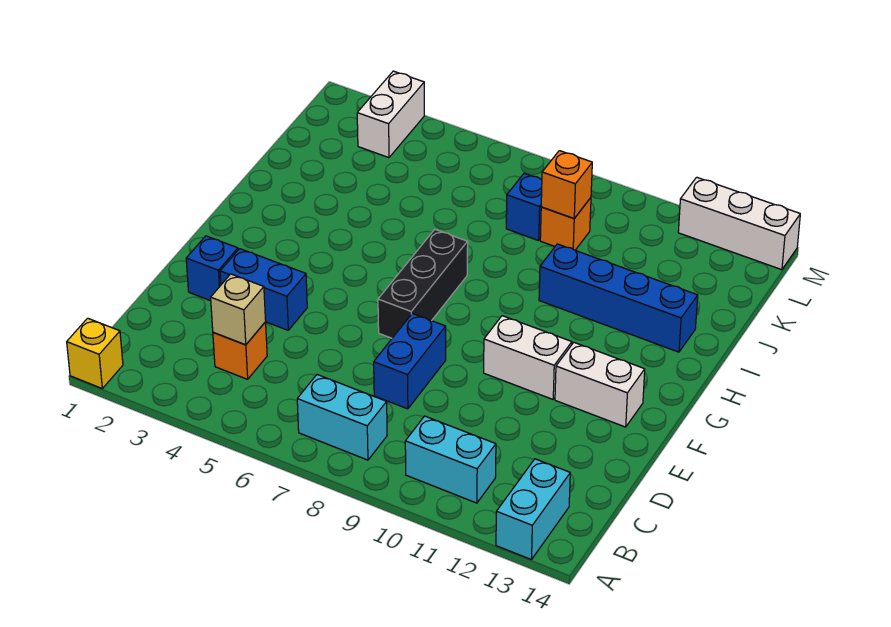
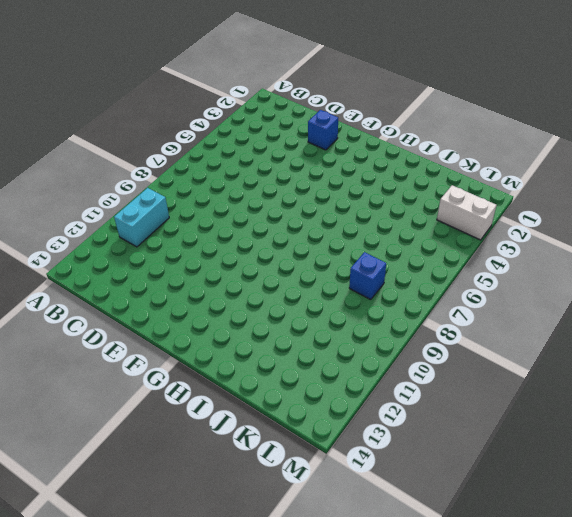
none -> yellow 1x1 brick [67,318,123,388]
none -> cyan 1x2 brick [496,459,570,560]
none -> cyan 1x2 brick [297,375,387,460]

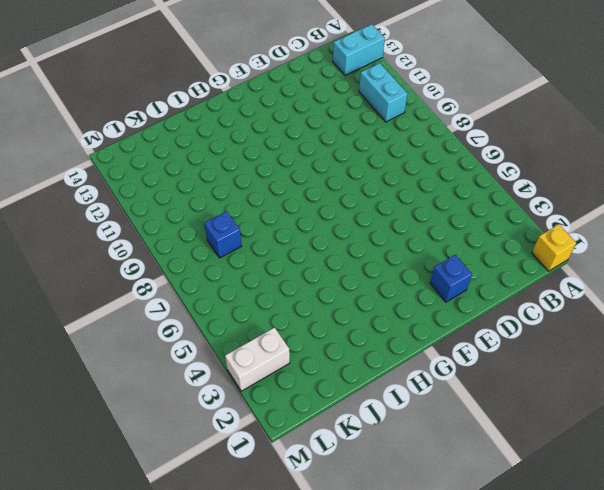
none -> cyan 1x2 brick [297,375,387,460]
none -> orange 1x1 brick [213,322,267,379]
none -> blue 1x2 brick [374,314,446,409]

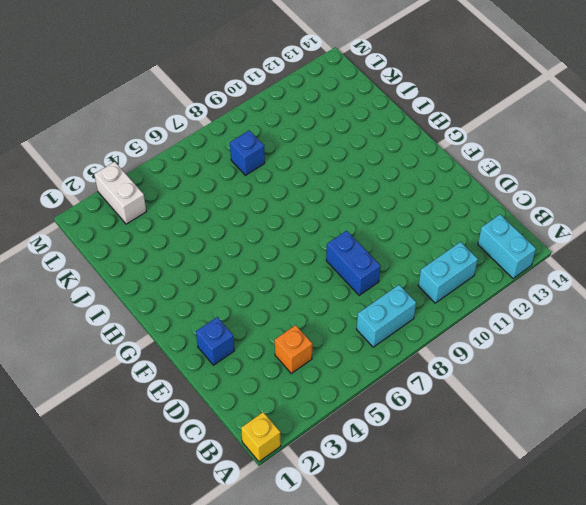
none -> blue 1x2 brick [220,249,307,330]
none -> black 1x3 brick [378,230,468,338]
none -> white 1x2 brick [484,316,572,399]

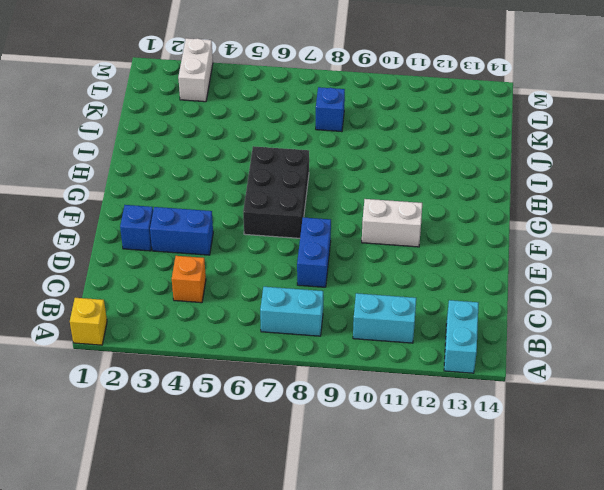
black 2x3 brick [243,146,309,238] -> black 1x3 brick [378,230,468,338]
none -> white 1x2 brick [555,343,645,427]
none -> blue 1x4 brick [539,244,698,352]
none -> orange 1x1 brick [540,198,591,250]

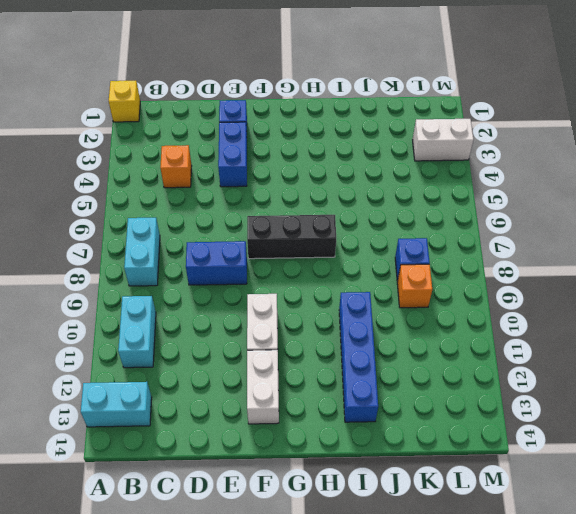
none -> white 1x3 brick [678,177,800,270]
none -> tan 1x1 brick [211,274,266,345]
none -> orange 1x1 brick [541,151,592,218]

